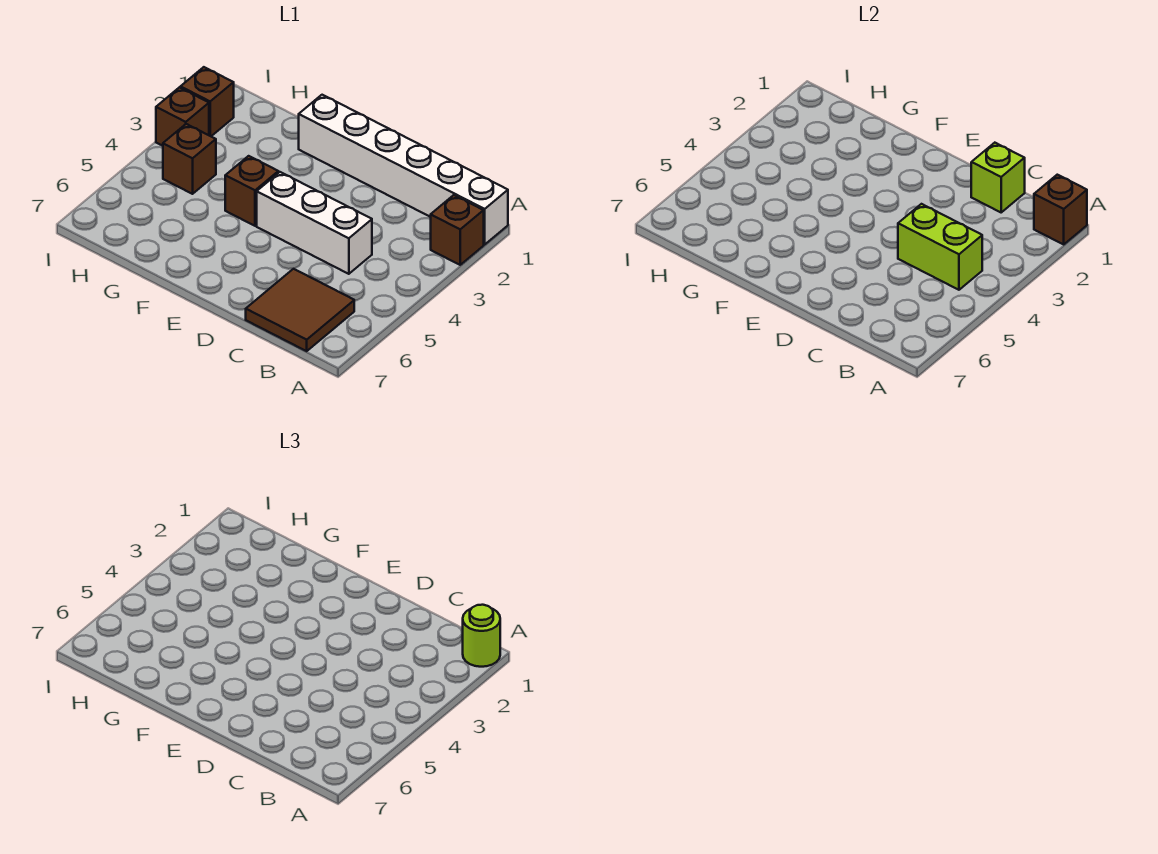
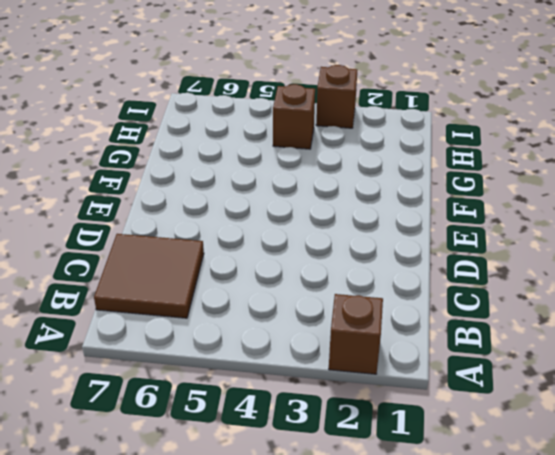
none -> white 1x6 brick [299,95,508,244]
none -> white 1x3 brick [257,172,372,274]
none -> brown 1x1 brick [225,156,278,226]

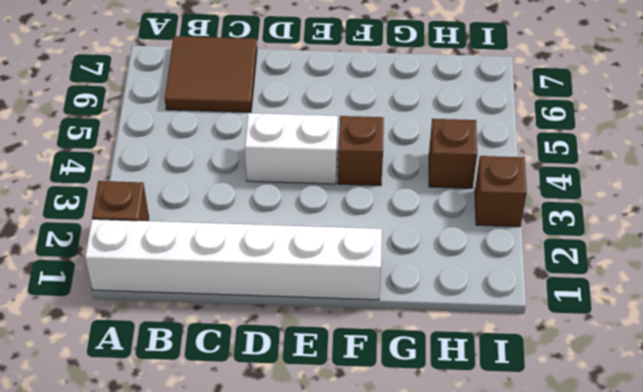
white 1x2 brick [245,113,338,184] -> white 1x3 brick [257,172,372,274]
none -> brown 1x1 brick [180,67,234,136]
none -> brown 1x1 brick [1034,175,1087,244]
none -> lime 1x2 brick [898,204,982,290]

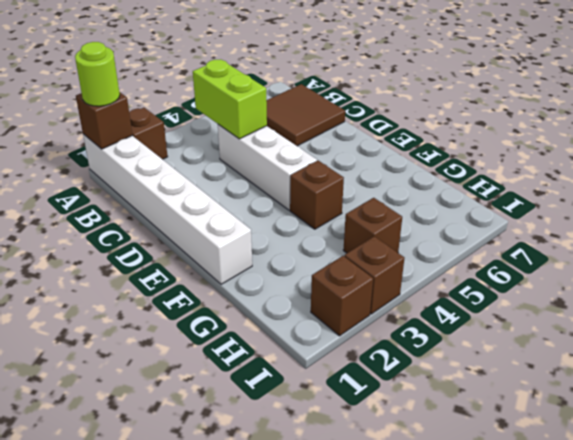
none -> lime 1x1 brick [971,143,1025,212]

